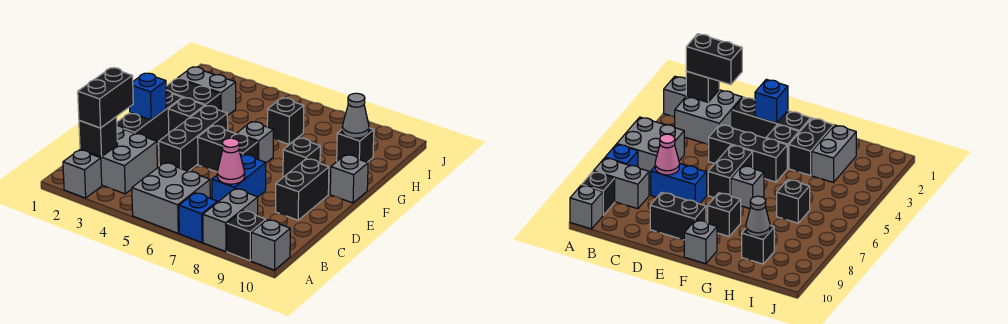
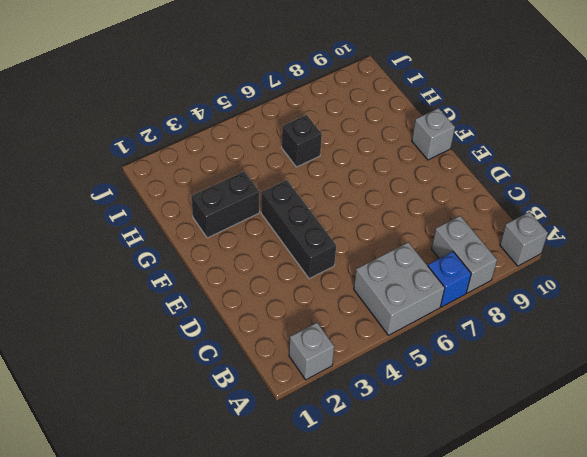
none -> black 1x1 brick [227,211,266,261]
none -> grey 2x2 brick [80,126,157,194]
none -> blue 1x2 brick [212,155,266,202]

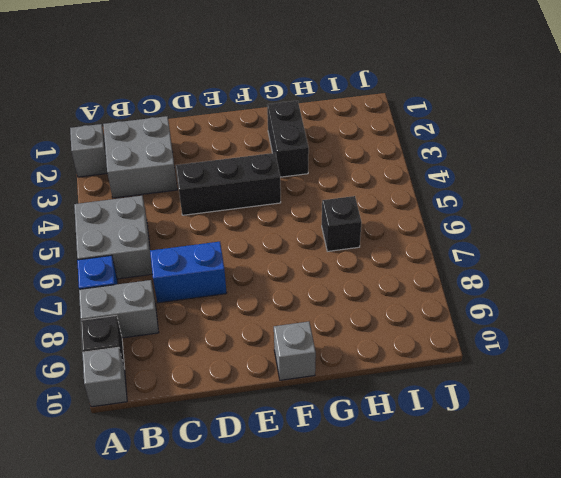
none -> black 1x3 brick [117,90,182,144]
none -> black 1x2 brick [275,159,329,220]
none -> black 1x2 brick [198,126,258,172]

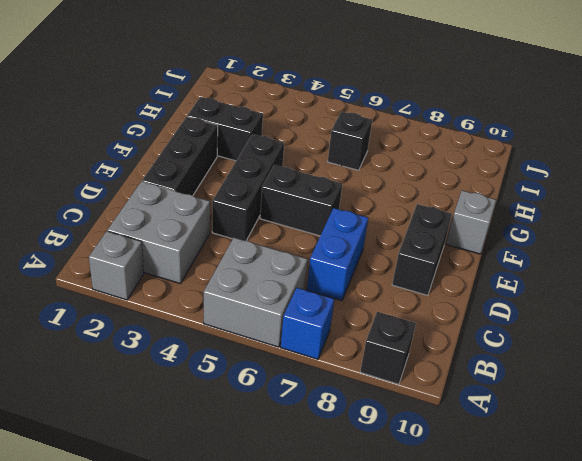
none -> grey 1x2 brick [203,189,258,252]
none -> grey 1x1 brick [251,220,290,270]
none -> black 1x1 brick [168,98,205,133]

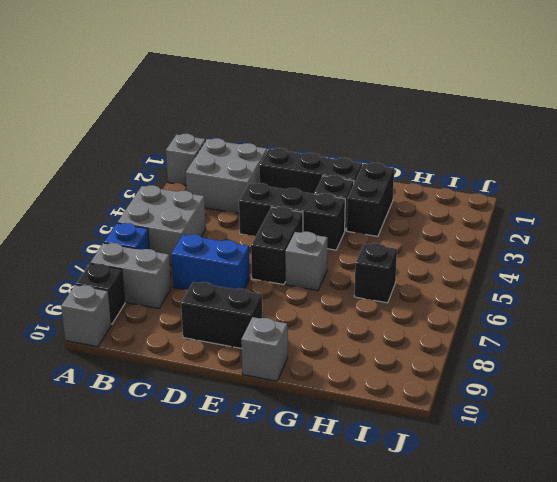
none -> black 1x1 brick [283,138,320,177]
none -> grey 1x2 brick [178,67,236,116]
none -> black 1x1 brick [337,128,374,162]

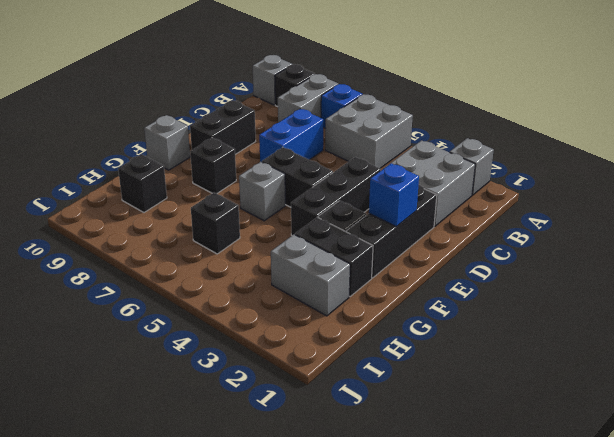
none -> black 1x1 brick [79,117,118,157]
none -> pink 1x1 cone [217,138,245,184]
none -> grey 1x1 cone [342,93,369,138]

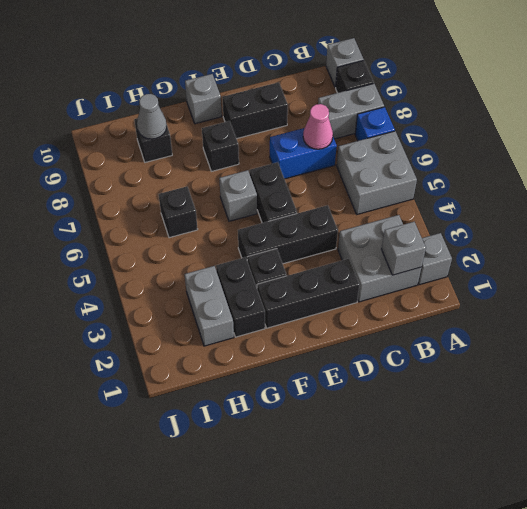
grey 1x1 brick [382,222,426,275] -> black 1x1 brick [79,117,118,157]
none -> blue 1x1 brick [130,73,166,120]
none -> black 1x2 brick [78,68,133,128]

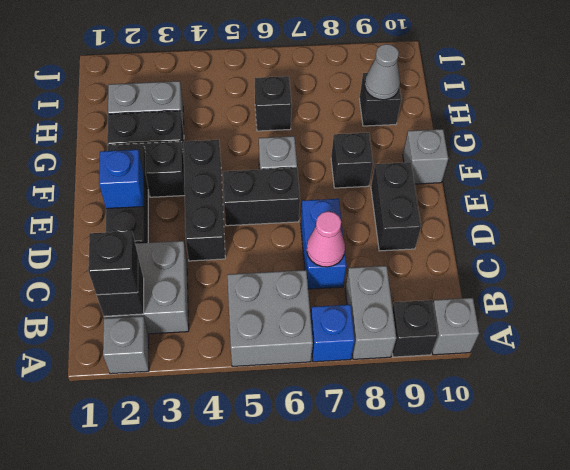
black 1x1 brick [88,231,138,295] -> black 1x2 brick [78,68,133,128]

